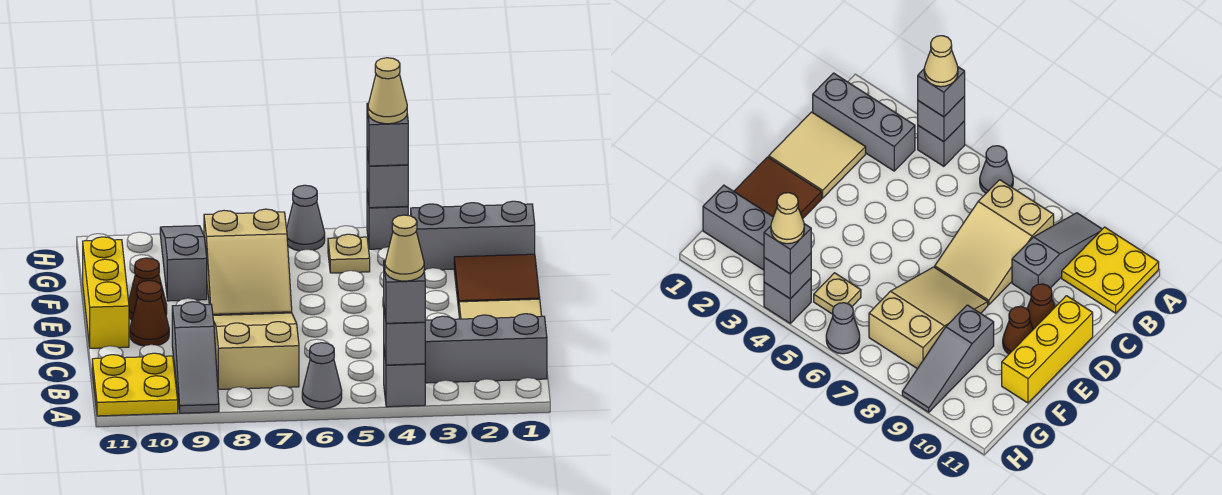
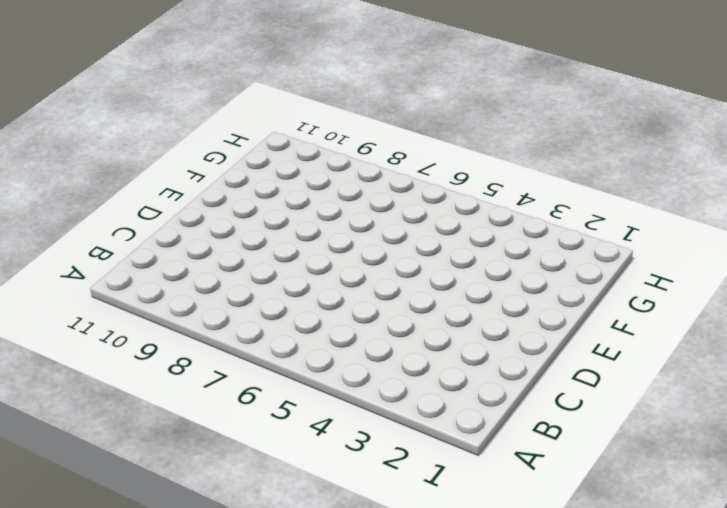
none -> grey 1x1 brick [384,351,425,407]
none -> grey 1x1 cone [302,343,342,409]
none -> grey 1x3 slope [172,302,219,413]

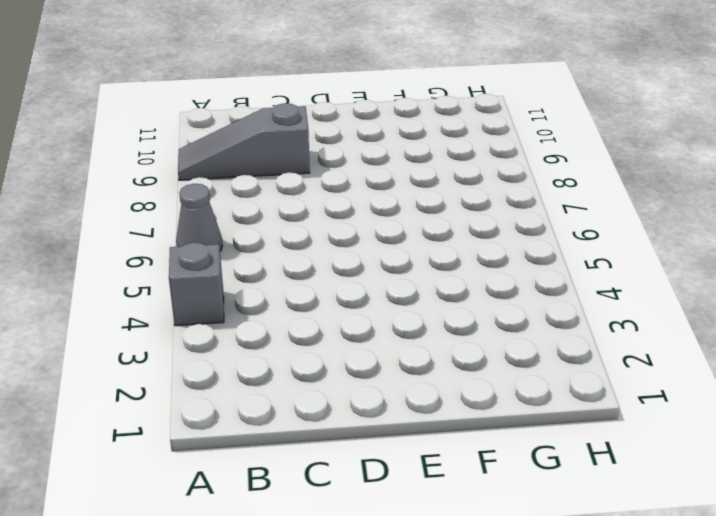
none -> yellow 2x2 plate [92,353,178,416]
none -> grey 1x3 brick [425,314,547,383]
none -> tan 2x3 slope [213,313,299,389]

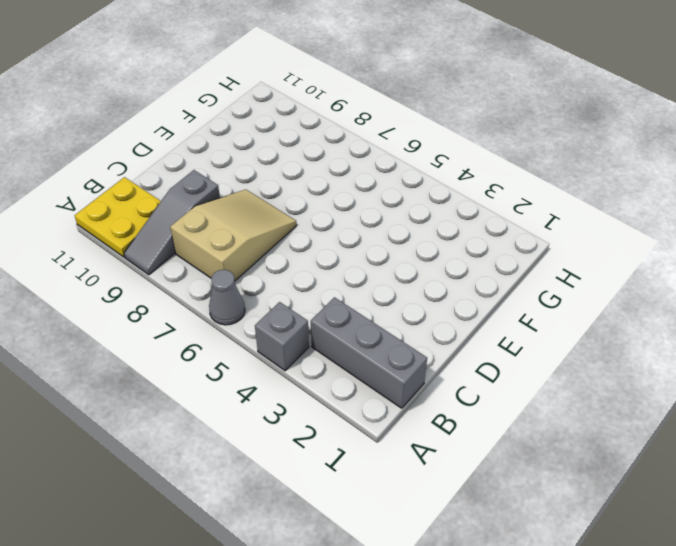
none -> tan 2x2 tile [459,299,542,319]
none -> brown 1x1 cone [130,281,169,346]
none -> yellow 1x3 brick [83,237,129,348]

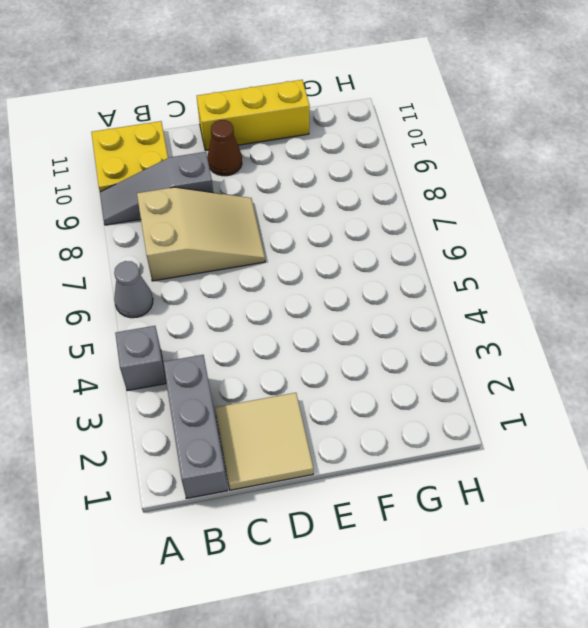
none -> brown 2x2 tile [454,254,540,309]
none -> tan 2x3 slope [204,209,292,315]
none -> brown 1x1 cone [129,258,167,320]

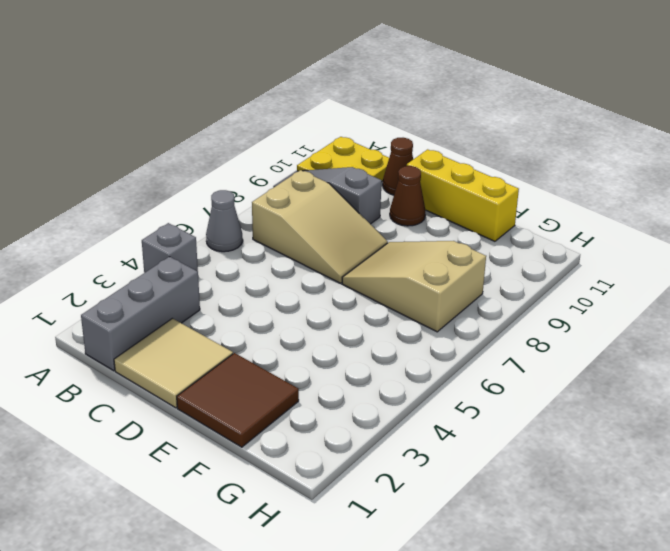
brown 1x1 cone [383,138,413,195] -> brown 1x1 cone moved to [129,258,167,320]
none -> grey 1x3 slope [160,226,207,301]
none -> grey 1x3 brick [411,201,535,270]
none -> tan 1x1 plate [328,234,370,273]

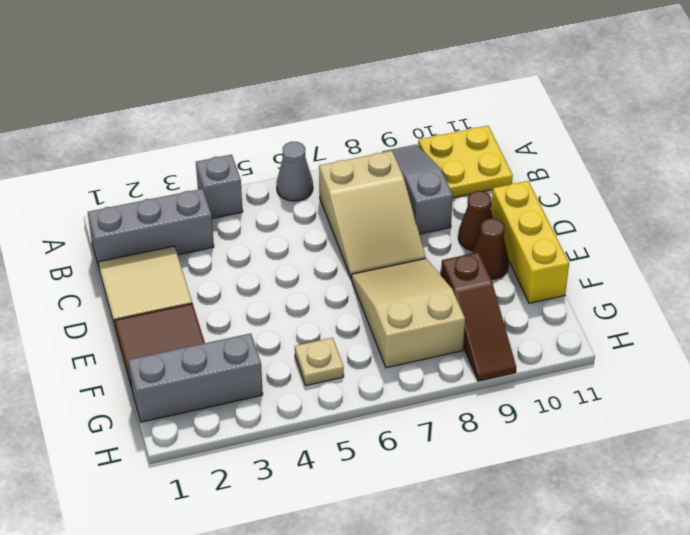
brown 1x3 slope [441,252,516,381] -> grey 1x3 slope [160,226,207,301]
none -> grey 1x1 brick [367,193,408,249]
none -> grey 1x1 cone [287,185,325,251]
none -> grey 1x1 brick [384,309,425,365]

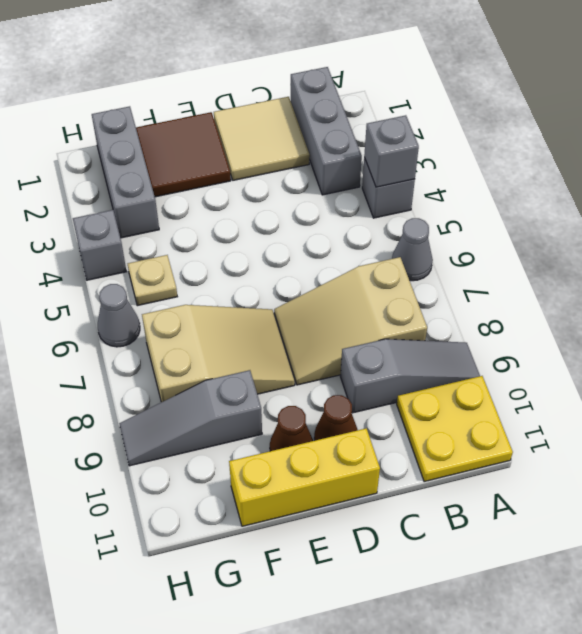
none -> grey 1x1 brick [367,151,408,208]
none -> grey 1x1 brick [384,261,425,323]
none -> grey 1x1 brick [367,103,408,166]

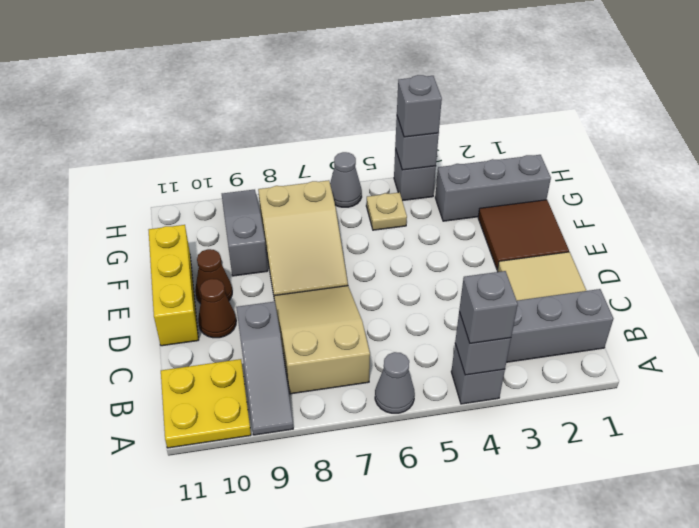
none -> tan 1x1 cone [385,215,424,281]
none -> tan 1x1 cone [368,58,407,124]

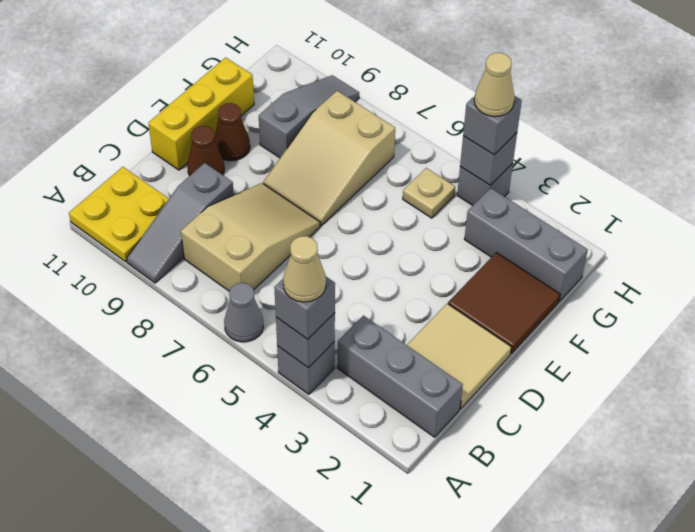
none -> grey 1x1 cone [287,185,325,251]

